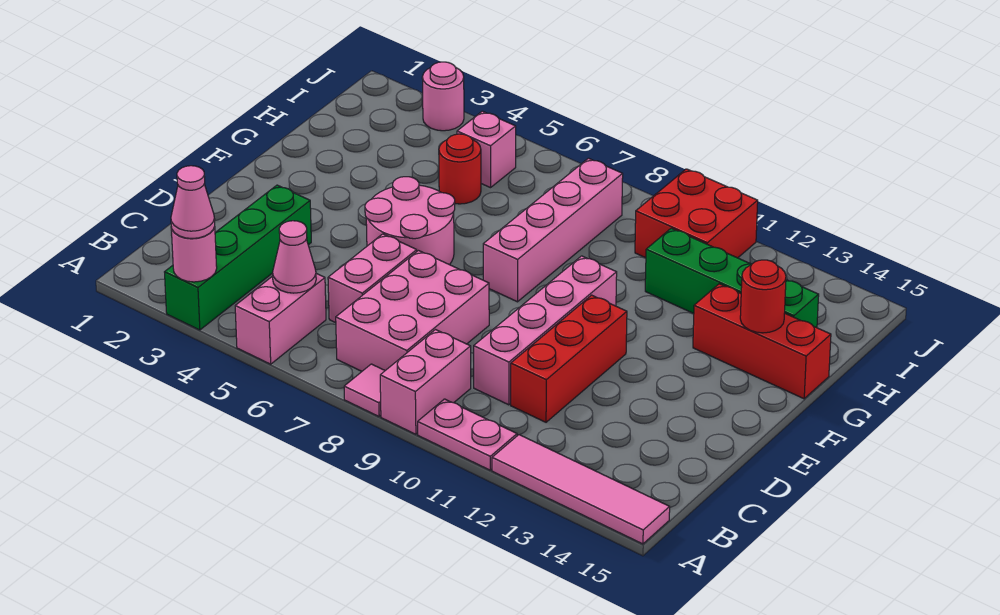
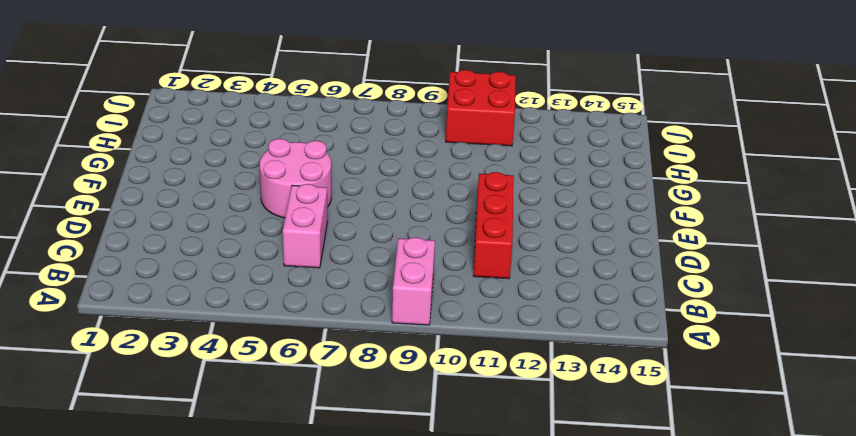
none -> green 1x4 brick [165,185,311,330]
none -> pink 1x2 brick [235,273,326,364]
none -> pink 1x1 tile [344,364,385,416]

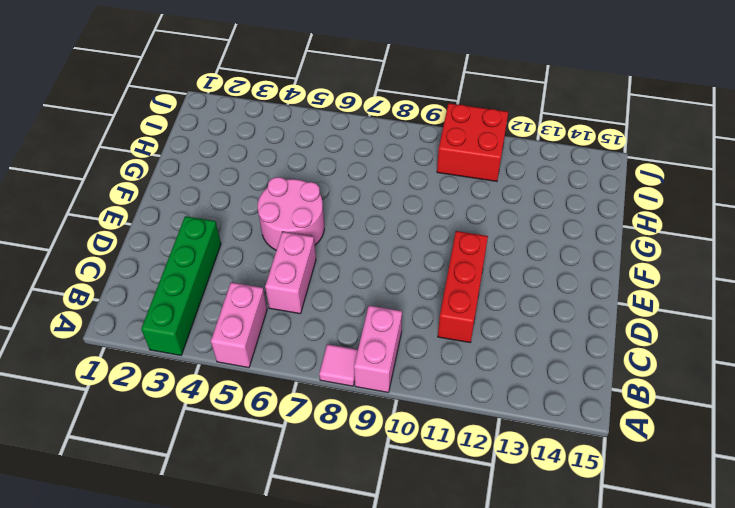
none -> pink 1x2 plate [418,399,517,470]
none -> pink 1x4 tile [492,435,670,544]
none -> pink 2x3 brick [336,251,489,371]

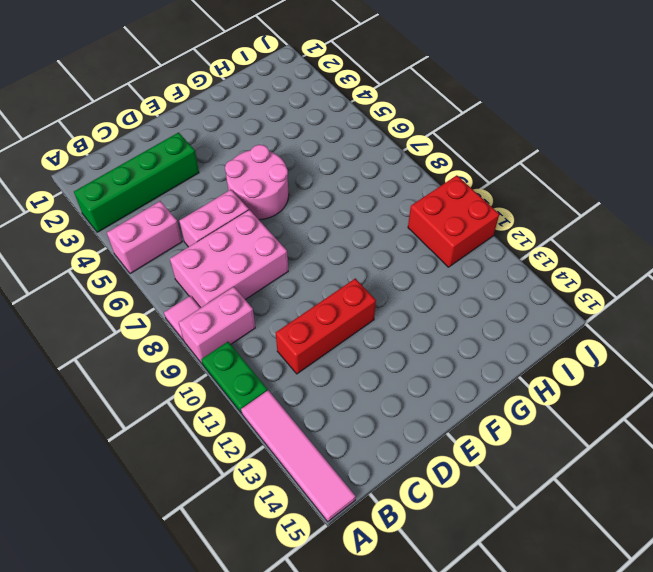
green 1x2 plate [201,342,267,413] -> pink 1x2 plate [418,399,517,470]
none -> pink 1x4 brick [474,256,617,405]
none -> pink 1x4 brick [483,158,623,302]
none -> red 1x3 brick [693,284,831,399]

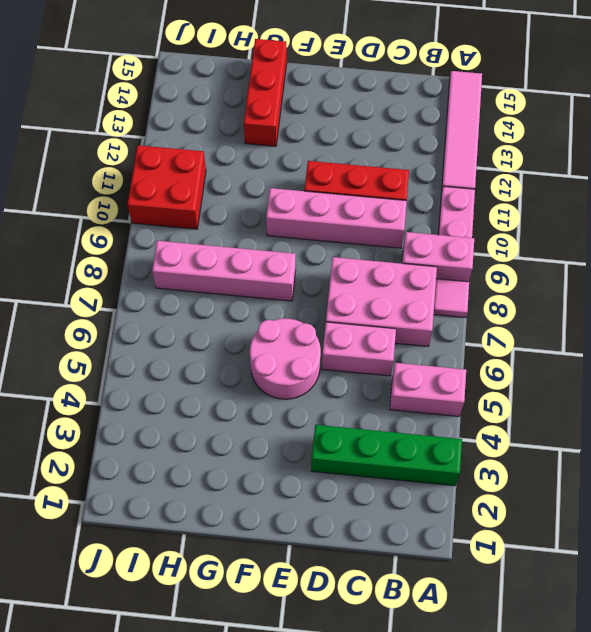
none -> red 1x1 round brick [439,134,481,204]
none -> green 1x4 brick [645,228,819,328]
none -> pink 1x1 brick [457,111,516,188]

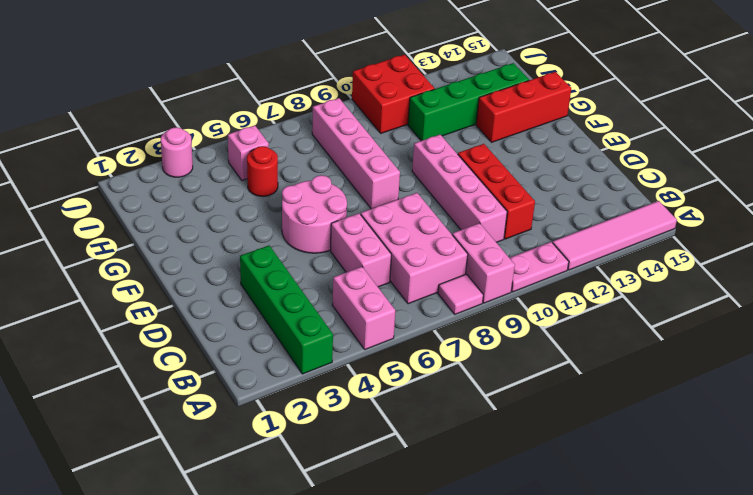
none -> pink 1x1 round brick [171,227,217,282]
none -> pink 1x1 cone [273,221,316,293]
none -> red 1x1 round brick [740,260,786,333]

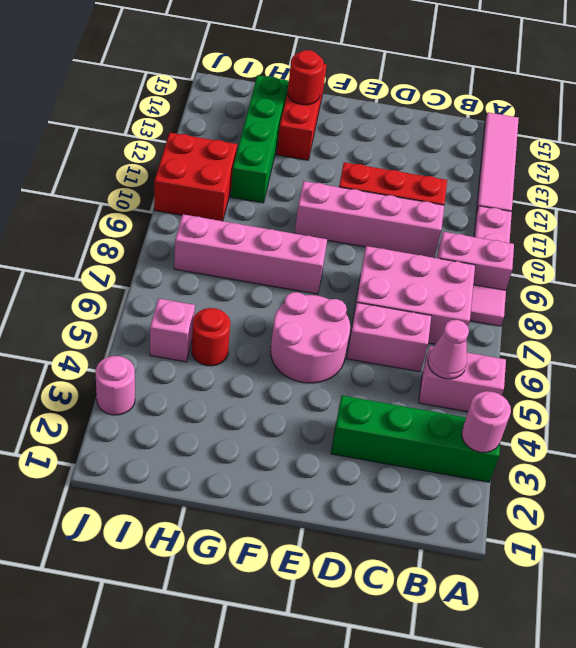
none -> pink 1x1 cone [171,166,215,239]

